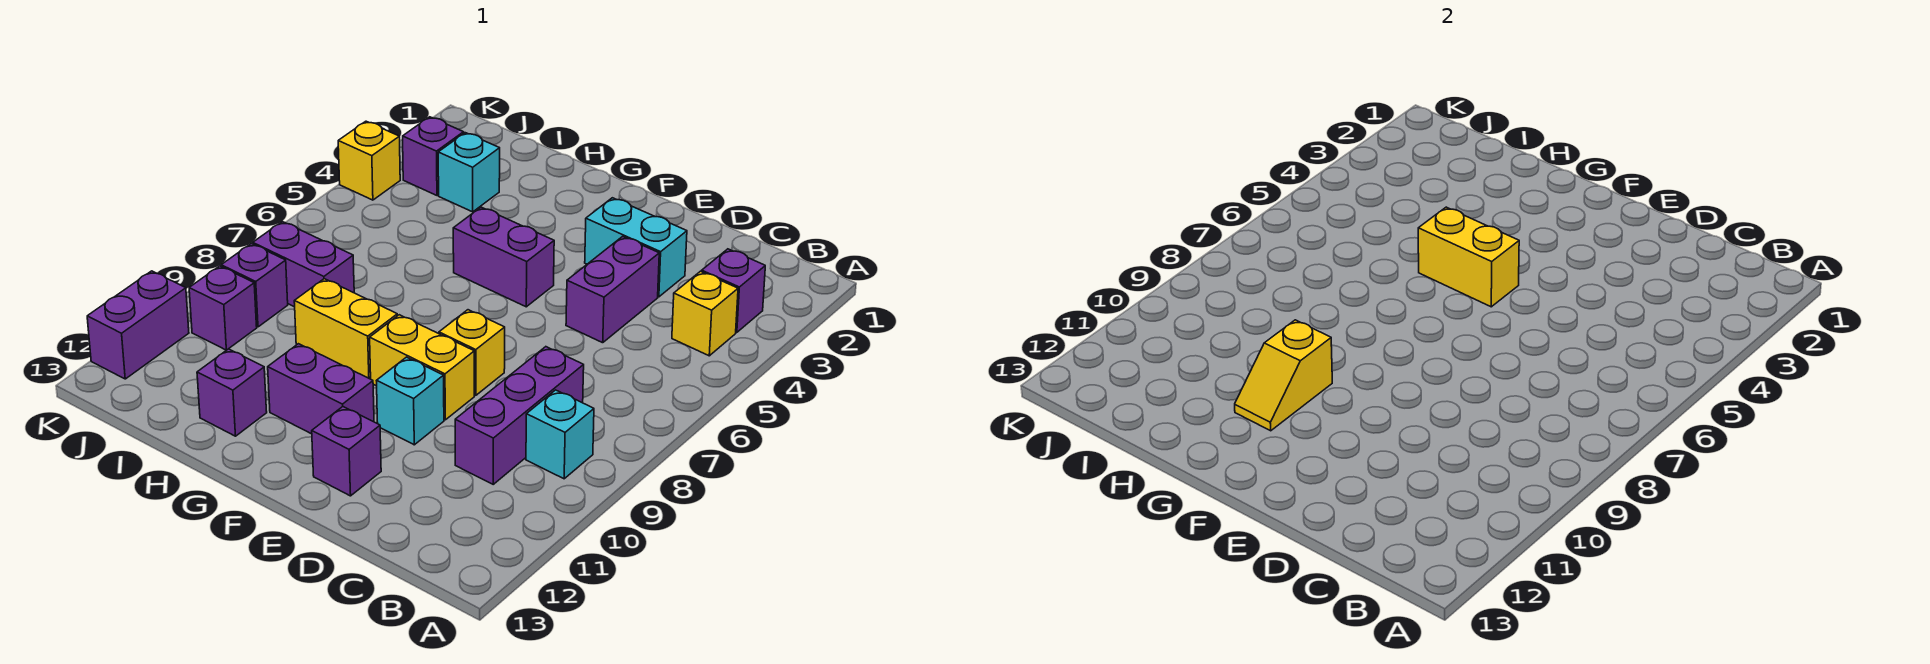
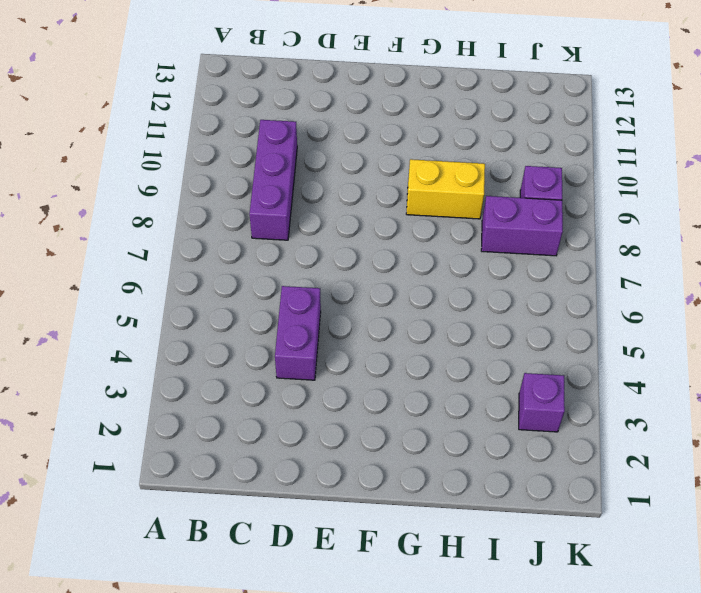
none -> purple 1x1 brick [702,249,765,332]
none -> yellow 1x1 brick [672,271,738,356]
none -> cyan 1x1 brick [526,390,594,479]

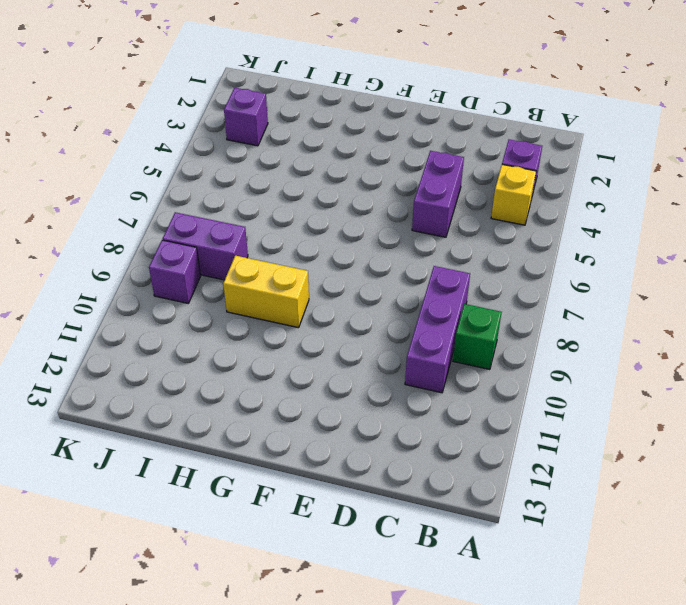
green 1x1 brick [453,304,502,370] -> cyan 1x1 brick [526,390,594,479]
none -> cyan 1x2 brick [585,198,687,297]
none -> yellow 1x1 brick [439,310,505,395]
none -> yellow 1x2 brick [370,315,474,420]

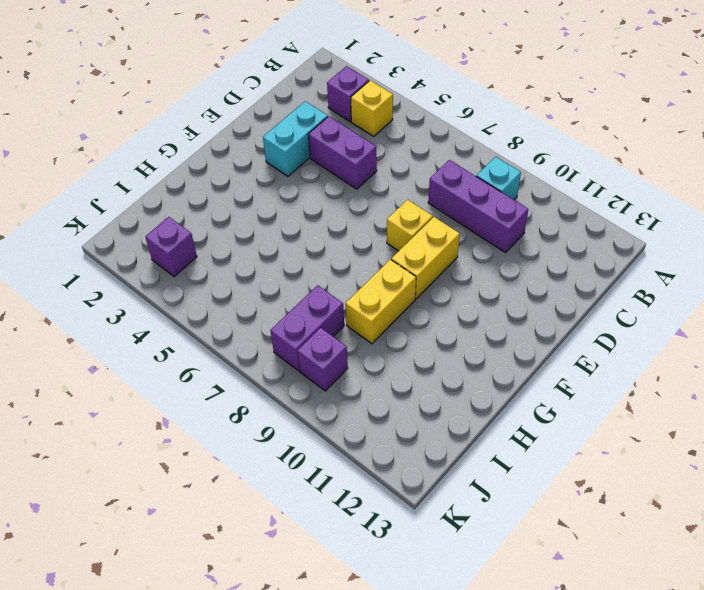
none -> cyan 1x1 brick [376,357,444,445]
none -> purple 1x1 brick [312,407,381,496]
none -> purple 1x2 brick [453,207,554,307]

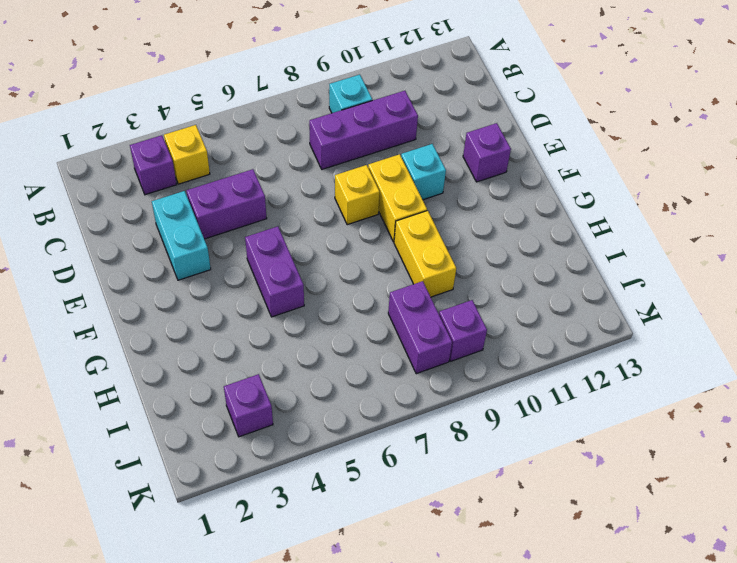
none -> purple 1x2 brick [268,344,374,434]
none -> purple 1x1 brick [197,349,267,436]
none -> cyan 1x1 brick [438,133,500,212]

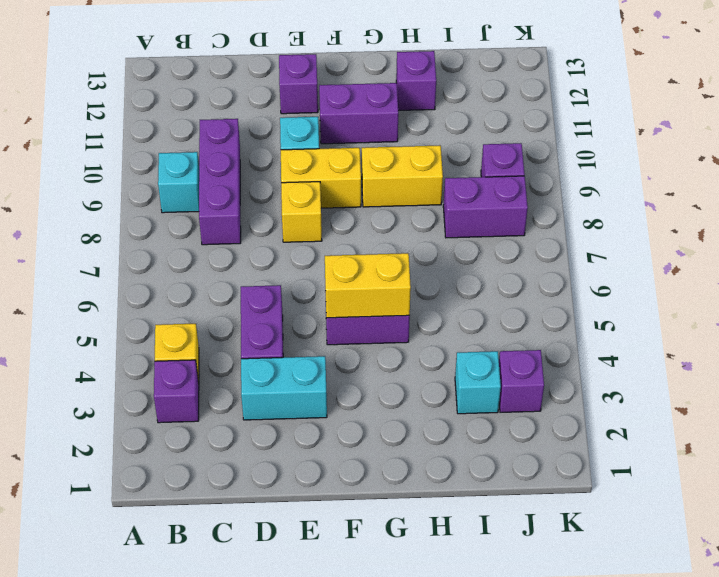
none -> purple 1x1 brick [189,266,257,350]
none -> yellow 1x1 brick [338,121,400,200]
none -> purple 1x2 brick [87,271,189,379]

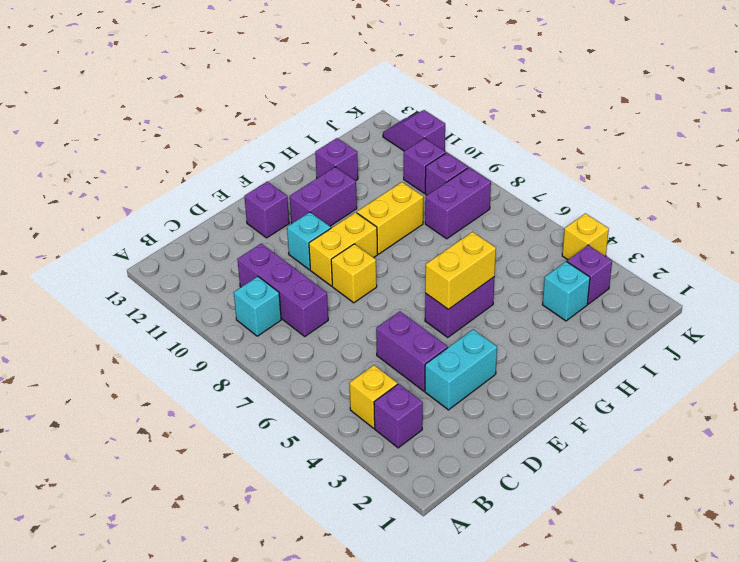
purple 1x2 slope [383,110,445,151] -> purple 1x2 brick [87,271,189,379]
none -> yellow 1x2 slope [1235,320,1332,431]

